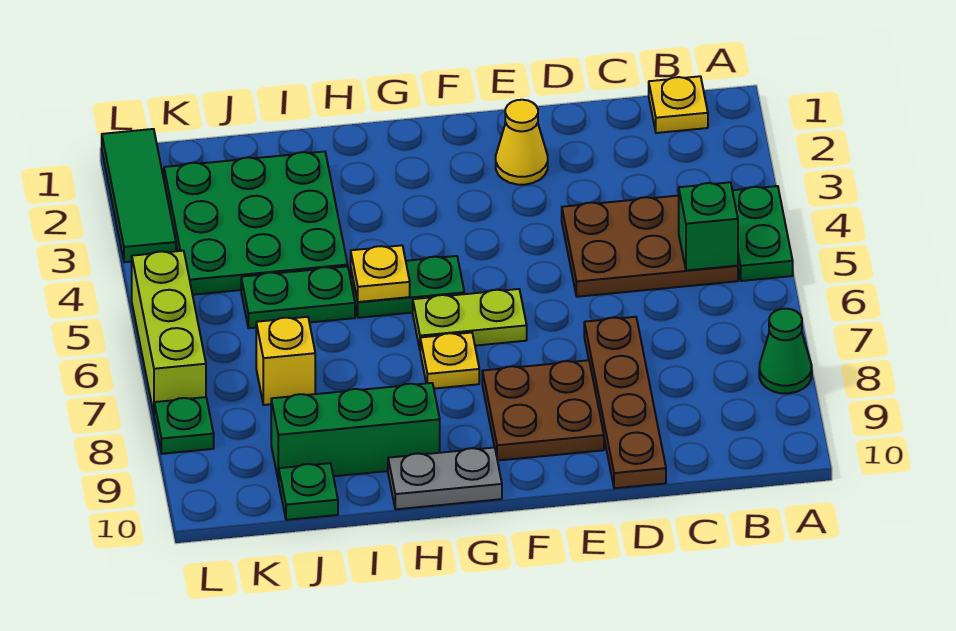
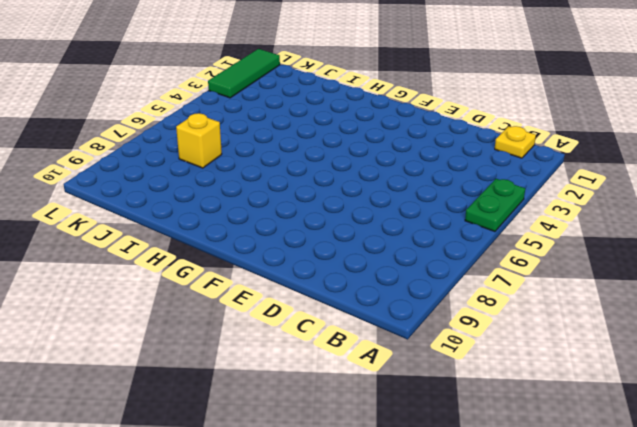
none -> green 1x1 cone [759,309,812,393]
none -> brown 2x3 plate [562,196,738,297]
none -> brown 1x4 plate [584,317,666,488]

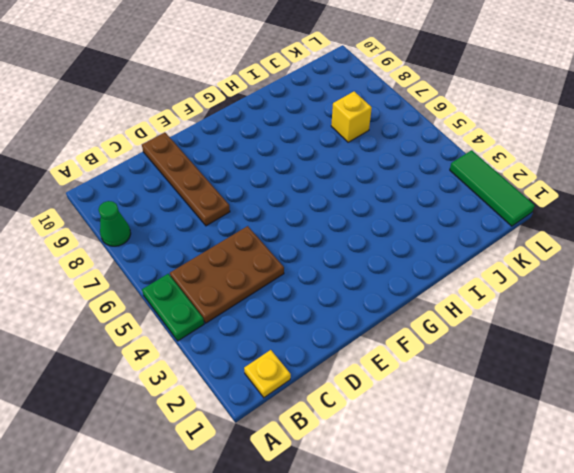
none -> yellow 1x1 cone [496,100,548,185]
none -> brown 2x2 plate [482,360,604,461]
none -> lime 1x2 plate [413,289,527,349]

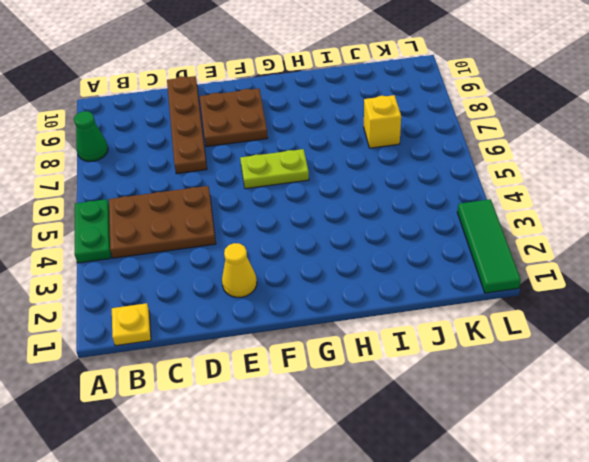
none -> green 1x2 plate [351,256,464,318]
none -> yellow 1x1 plate [420,333,479,389]
none -> grey 1x2 plate [388,447,502,509]

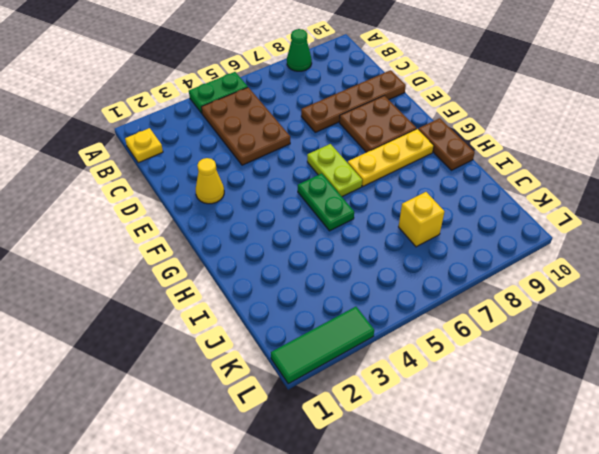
yellow 1x3 plate [348,129,434,186] -> yellow 1x1 plate [420,333,479,389]
brown 1x2 plate [418,118,475,170] -> grey 1x2 plate [388,447,502,509]
none -> green 1x3 brick [271,383,440,481]
none -> green 3x3 plate [164,152,348,295]
none -> green 1x2 plate [241,266,355,328]

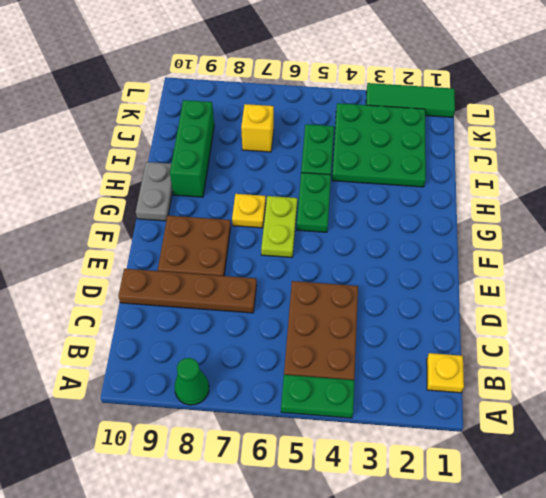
none -> yellow 1x1 cone [496,100,548,185]
none -> green 1x1 plate [279,463,338,520]
none -> lime 1x3 brick [132,251,206,413]

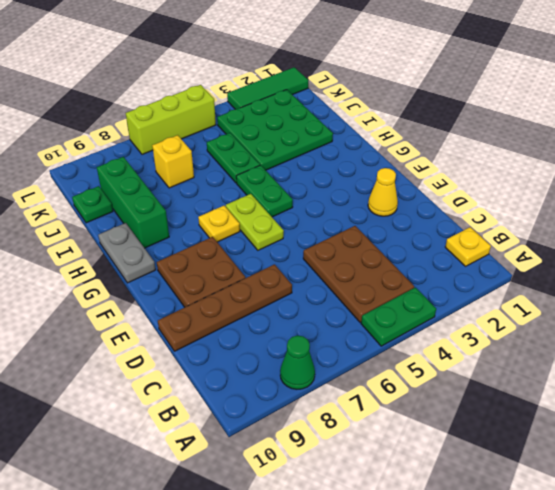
none -> green 1x1 plate [154,397,214,454]
none -> green 1x1 brick [679,182,738,270]
none -> yellow 1x1 plate [351,245,410,302]

